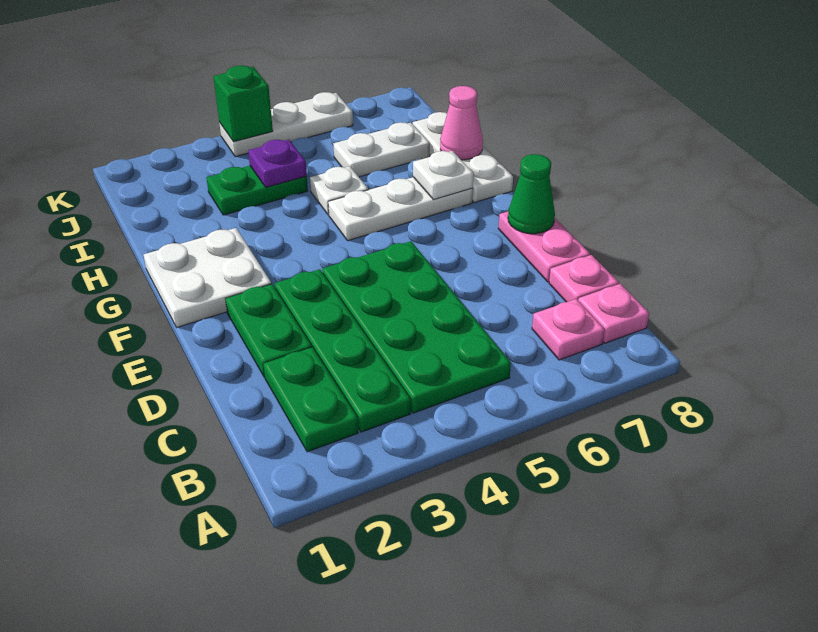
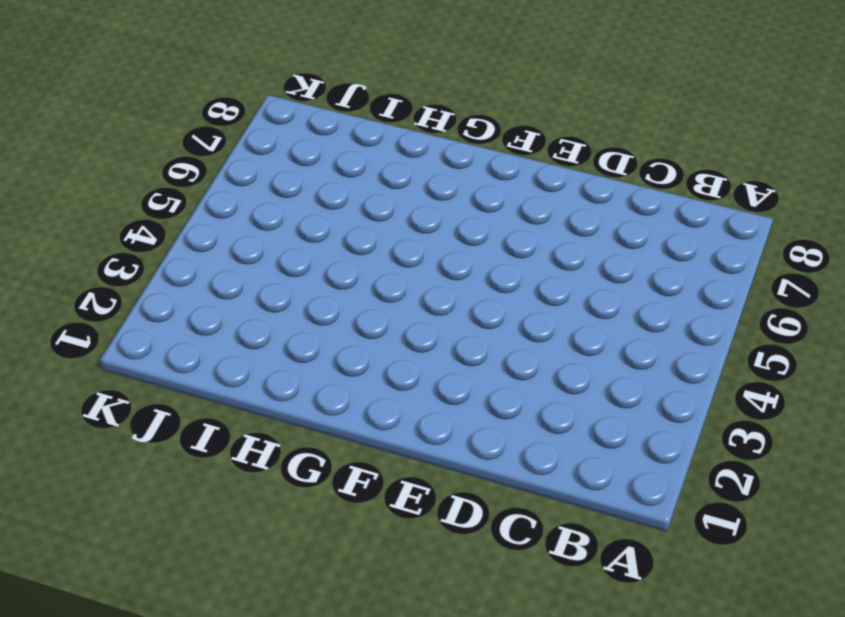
none -> green 1x2 plate [263,347,358,452]
none -> green 1x4 plate [275,269,411,432]
none -> green 2x4 plate [322,241,511,413]

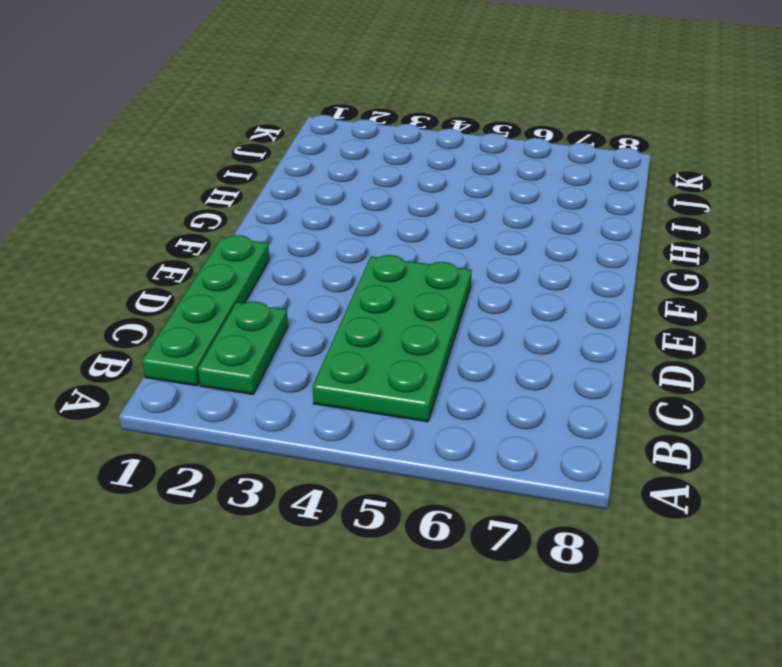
green 1x4 plate [142,235,269,386] -> green 1x4 plate moved to [275,269,411,432]
none -> pink 1x1 plate [532,299,605,360]
none -> pink 1x1 plate [578,284,649,343]
none -> pink 1x1 plate [549,255,619,302]

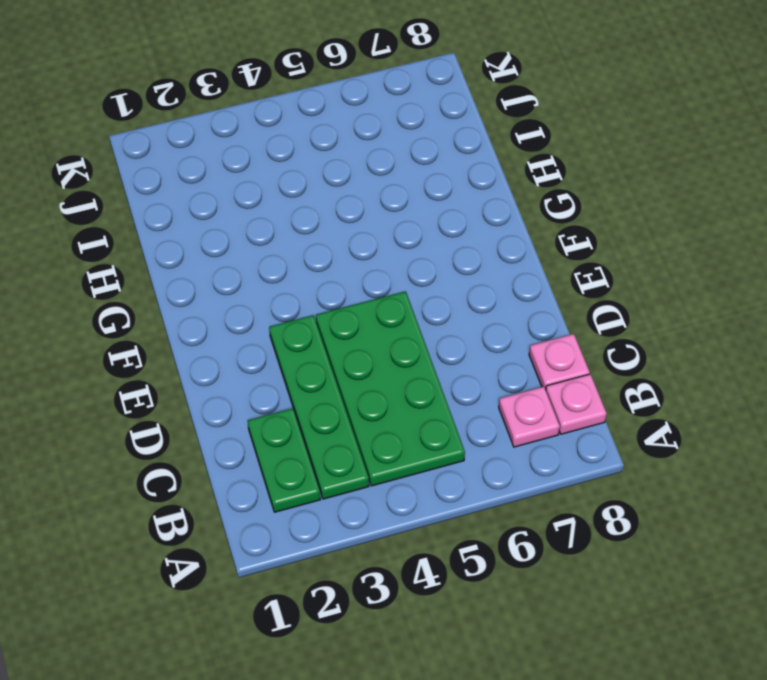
none -> green 1x2 plate [225,284,312,377]
none -> pink 1x2 plate [498,212,590,282]
none -> white 2x2 plate [144,228,271,327]

